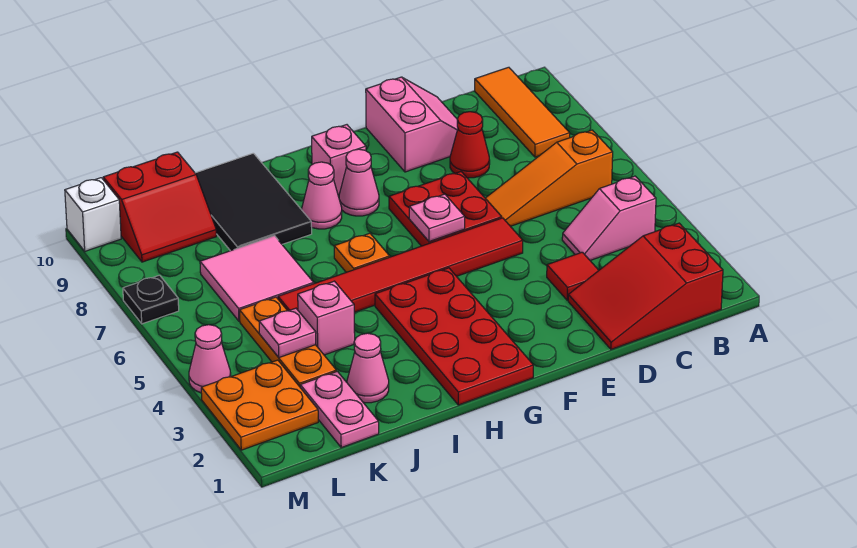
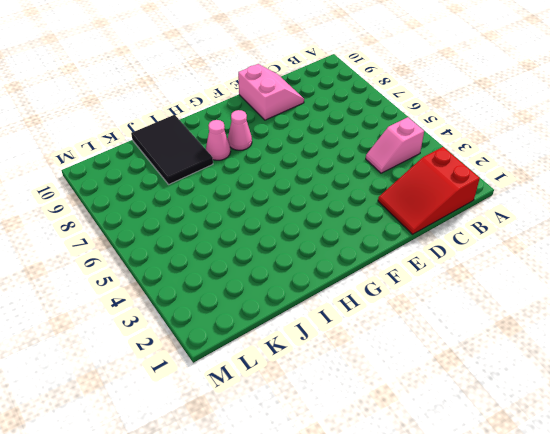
none -> orange 1x3 slope [485,130,613,226]
none -> orange 1x3 tile [475,67,570,157]
none -> red 1x1 tile [547,252,599,300]

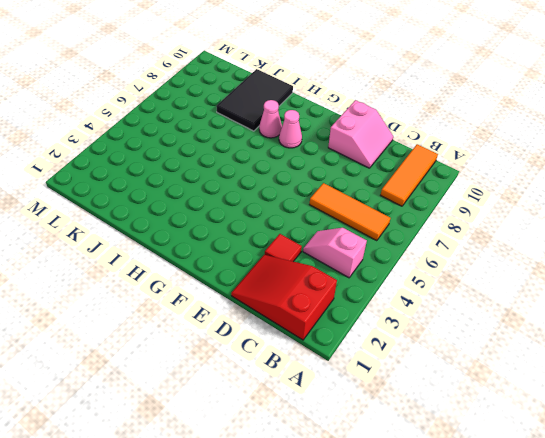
orange 1x3 tile [310,183,390,241] -> orange 1x3 slope [485,130,613,226]
none -> red 1x1 cone [450,112,490,178]
none -> red 1x6 tile [278,218,523,312]
none -> red 2x2 plate [389,172,502,246]

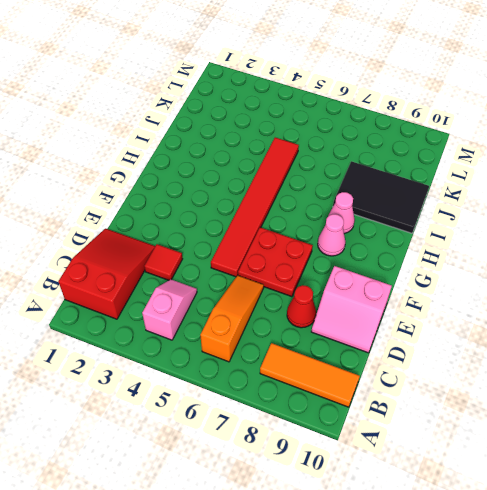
none -> red 2x4 plate [375,268,533,405]
none -> pink 1x1 brick [312,125,366,195]
none -> orange 1x1 plate [334,233,390,272]

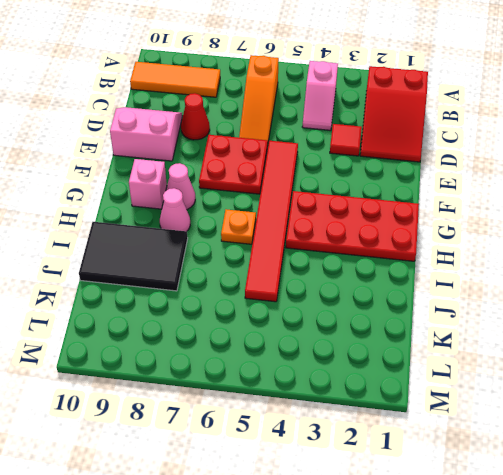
none -> pink 1x1 cone [347,333,389,403]
none -> pink 1x1 brick [298,281,355,355]
none -> pink 2x2 tile [200,236,314,321]

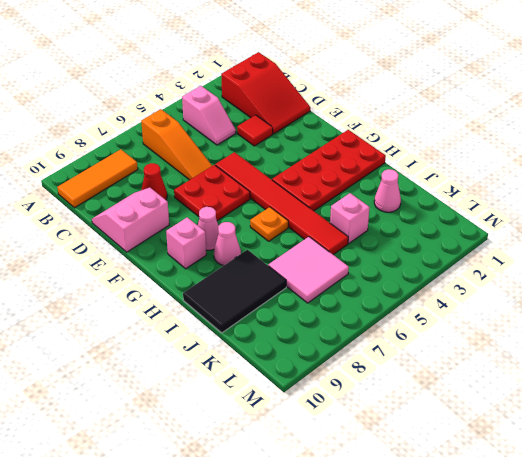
none -> pink 1x2 plate [300,371,379,447]
none -> orange 1x3 plate [240,297,336,387]
none -> red 2x2 slope [103,152,216,262]

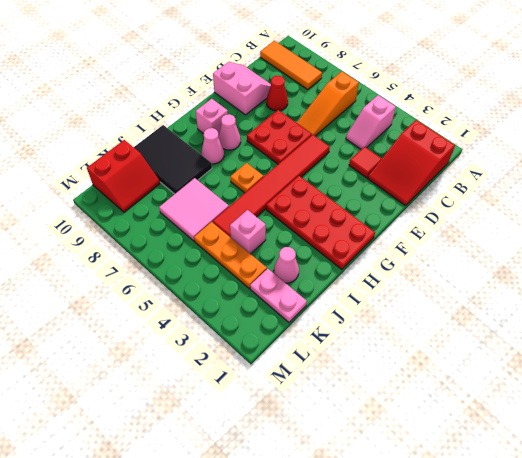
none -> orange 2x2 plate [201,360,318,450]
none -> pink 1x1 cone [189,325,231,393]
none -> black 1x1 plate [123,275,179,324]

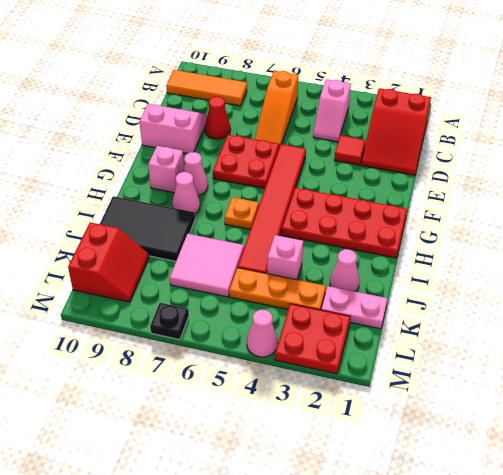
red 2x2 plate [275,304,351,374] -> orange 2x2 plate [201,360,318,450]
none -> white 1x1 brick [65,178,121,251]
none -> pink 1x1 plate [409,194,465,242]
none -> pink 1x1 plate [259,308,316,358]

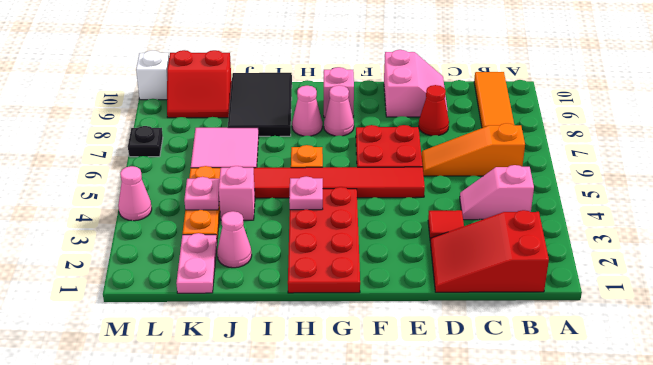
pink 1x1 plate [289,176,323,210] -> pink 1x1 plate moved to [409,194,465,242]
none -> orange 2x2 plate [201,360,318,450]

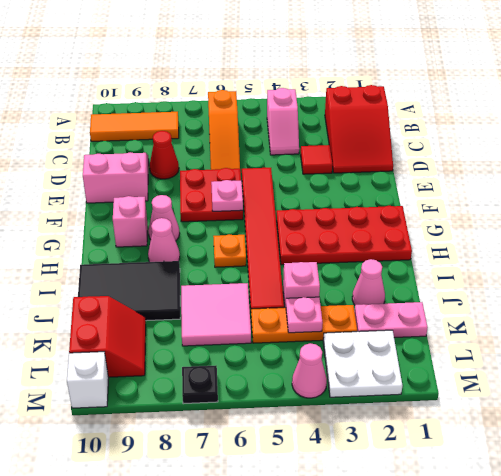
white 2x2 plate [323,330,402,397] -> orange 2x2 plate [201,360,318,450]

